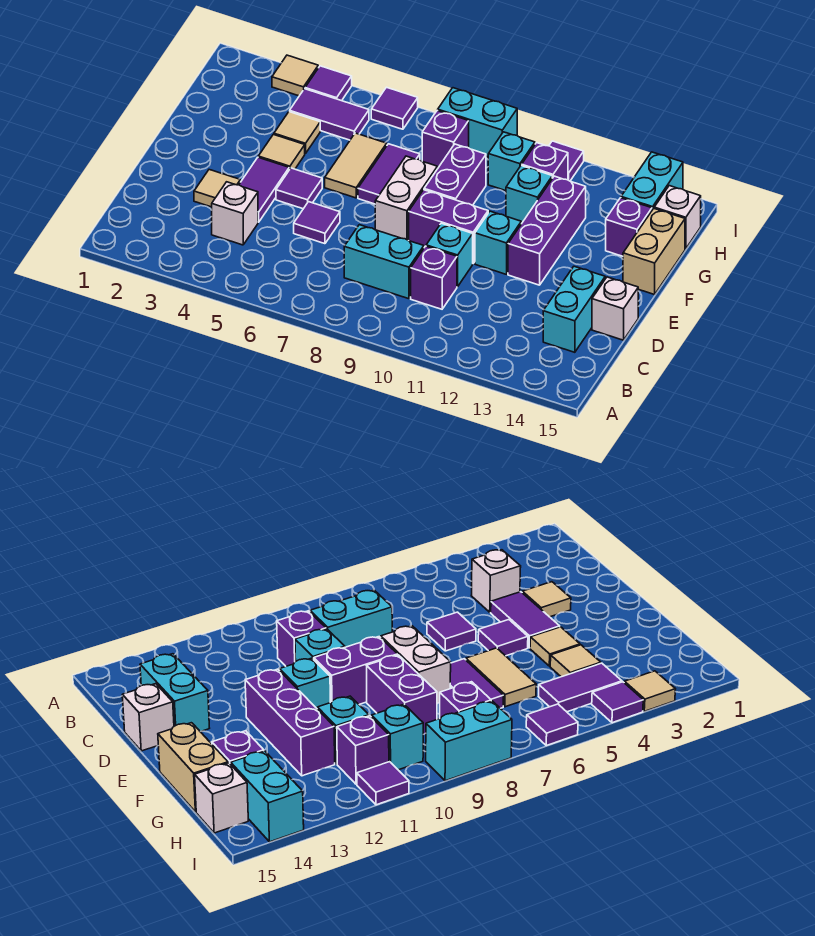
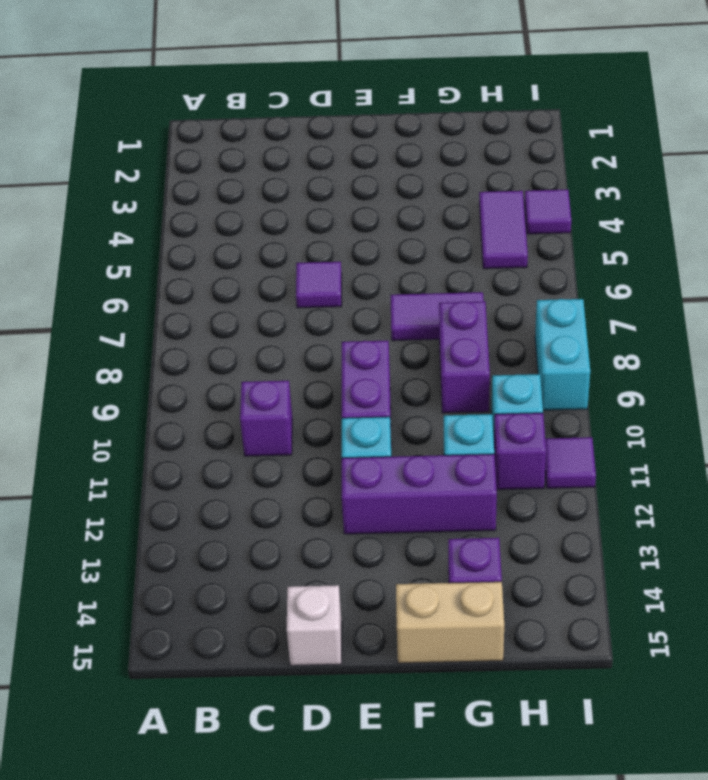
purple 1x2 brick [439,301,490,413] -> purple 1x2 brick turned to [424,144,486,206]
none -> white 1x1 brick [212,182,258,245]
none -> cyan 1x2 brick [344,225,424,299]
none -> cyan 1x2 brick [543,266,605,352]
none -> tan 1x1 tile [194,170,240,207]

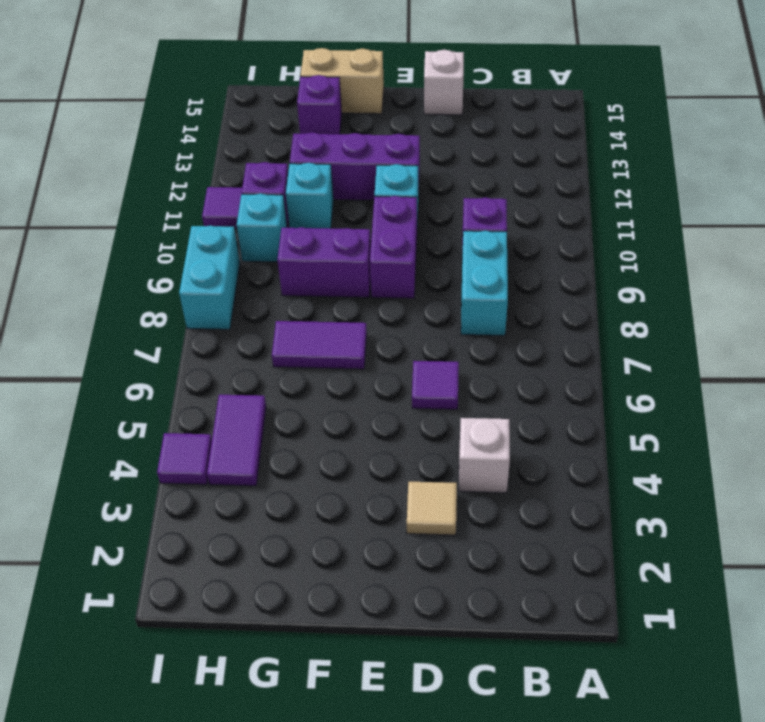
none -> cyan 1x2 brick [543,266,605,352]
none -> purple 1x2 tile [239,157,289,222]
none -> cyan 1x1 brick [426,223,473,287]
none -> purple 1x1 tile [276,168,322,209]

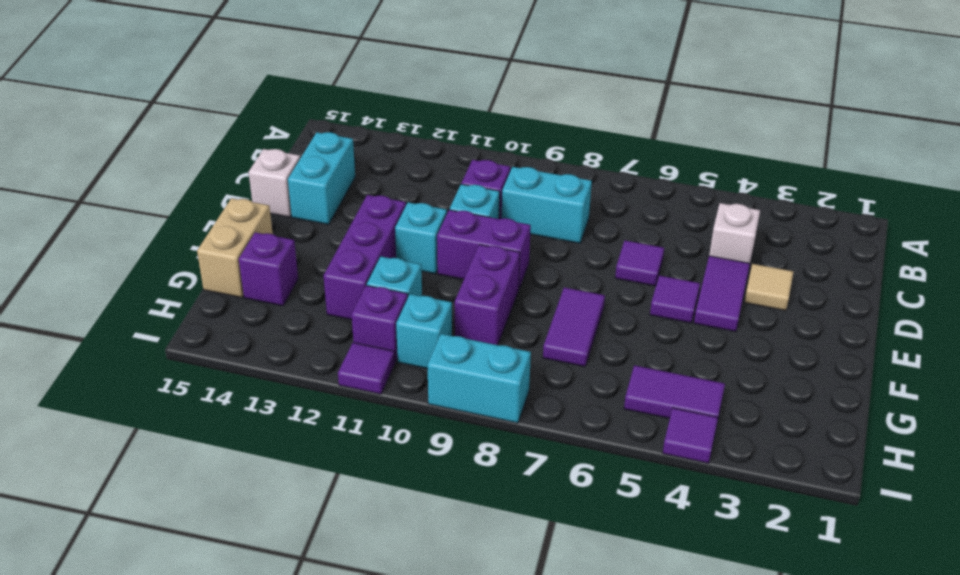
none -> white 1x2 brick [375,156,437,240]
none -> tan 1x1 tile [258,134,305,170]
none -> tan 1x2 tile [325,133,387,198]
none -> tan 1x1 tile [274,112,320,154]

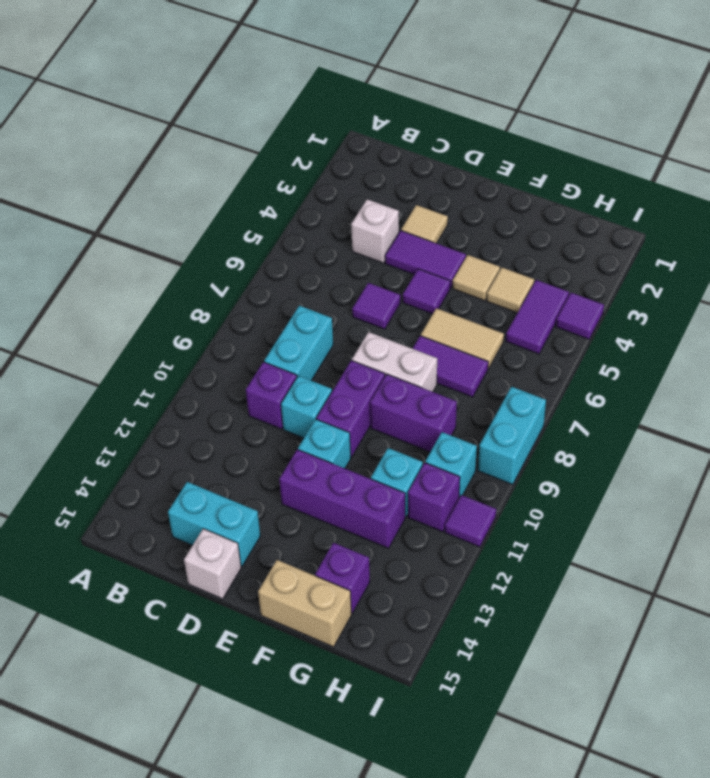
none -> purple 1x1 brick [422,110,469,169]
none -> cyan 1x2 brick [621,152,683,210]
none -> white 1x1 brick [654,186,701,249]
none -> tan 1x1 tile [272,55,318,96]

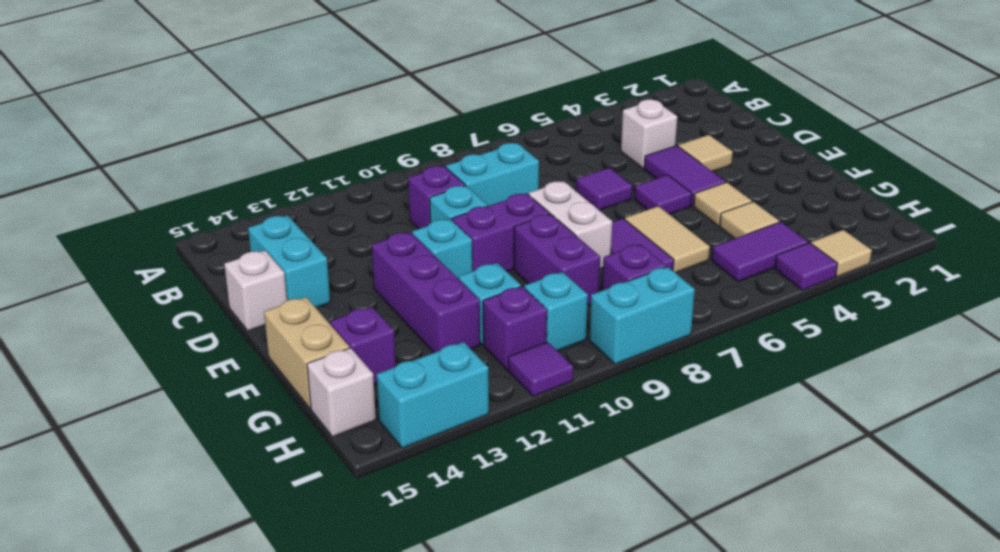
cyan 1x2 brick [377,342,489,448] -> cyan 1x2 brick turned to [621,152,683,210]
none -> purple 1x1 tile [371,87,418,129]

